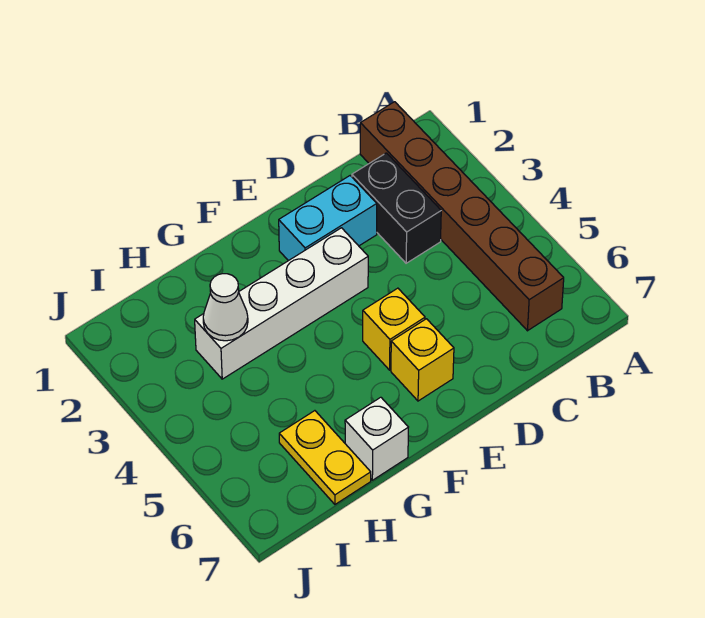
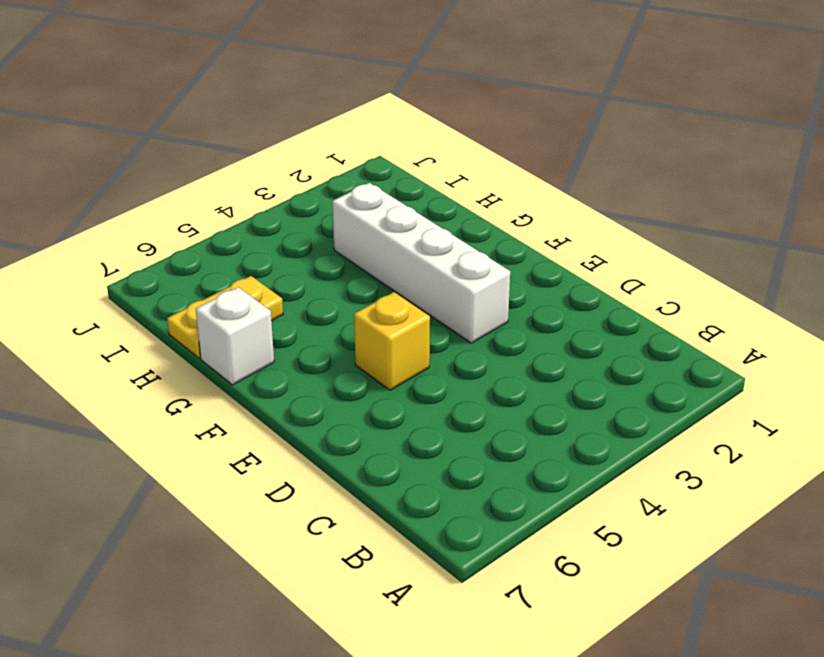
none -> brown 1x6 brick [360,102,564,331]
none -> black 1x2 brick [352,153,441,263]

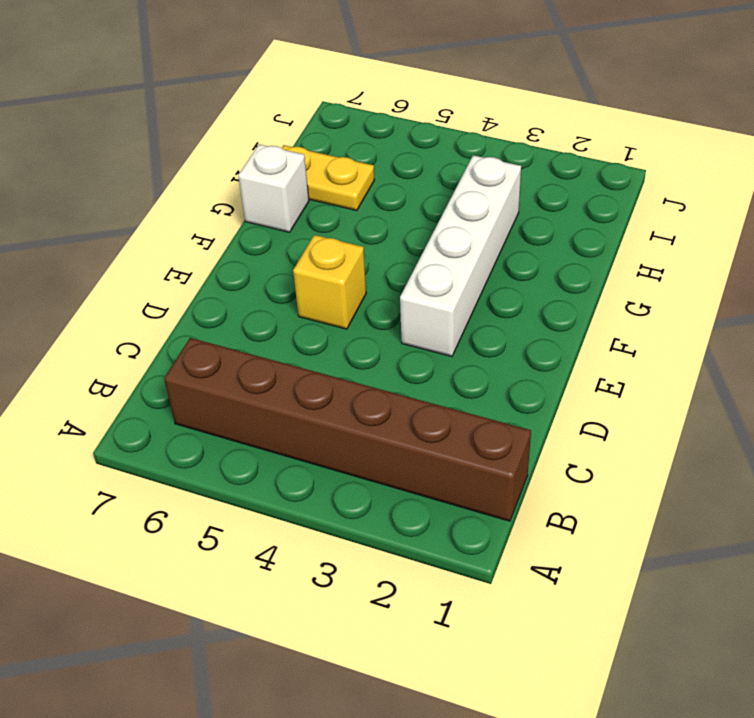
none -> black 1x2 brick [352,153,441,263]
none -> cyan 1x2 brick [279,176,377,261]

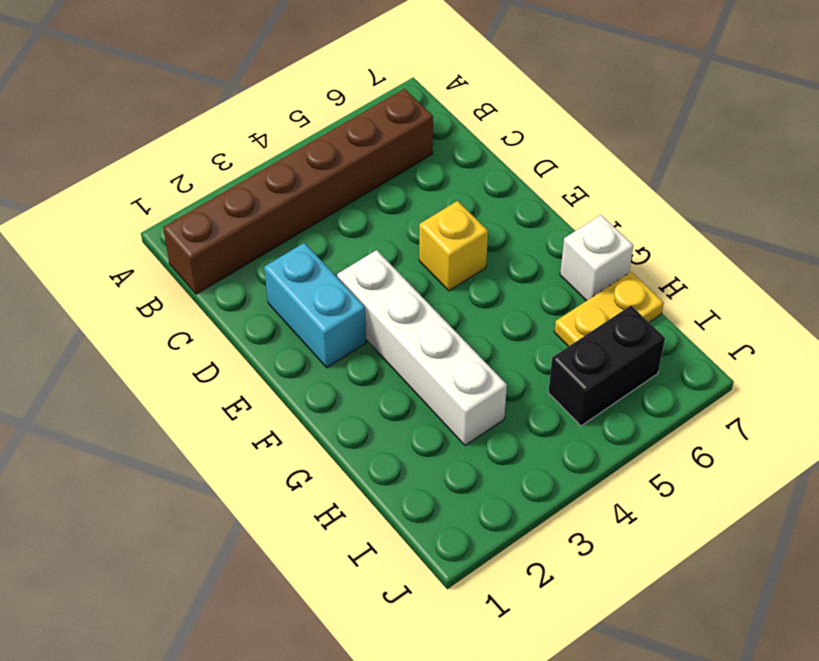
black 1x2 brick [548,306,665,426] -> black 1x2 brick moved to [352,153,441,263]
none -> yellow 1x1 brick [391,319,454,401]
none -> white 1x1 cone [203,274,248,341]

